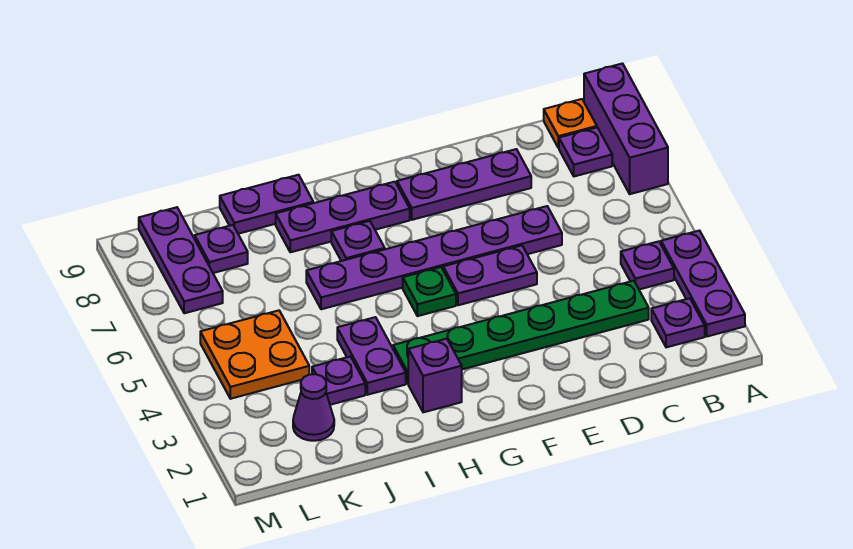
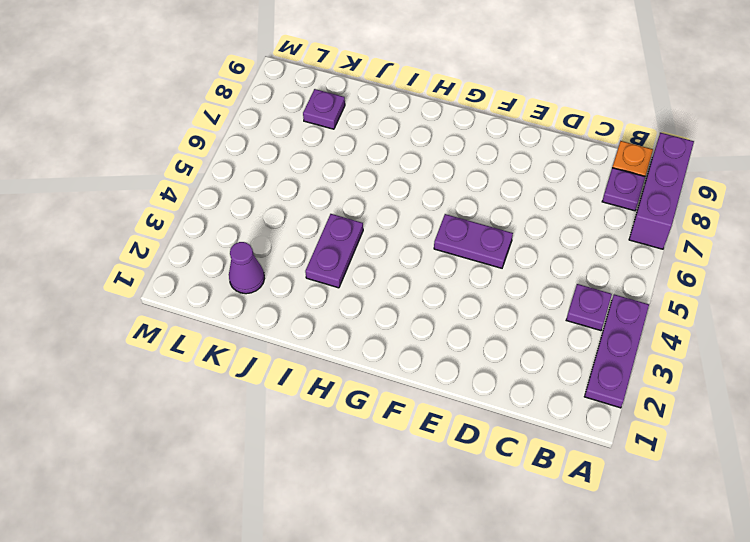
none -> purple 1x1 plate [651,298,705,347]
none -> green 1x6 plate [393,281,649,383]
none -> purple 1x6 plate [306,206,562,309]

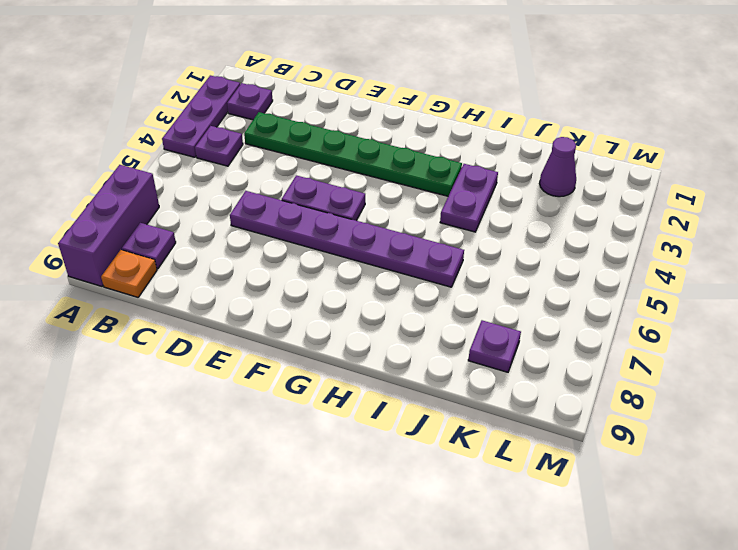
none -> purple 1x3 plate [397,149,531,220]
none -> green 1x1 plate [403,267,456,316]
none -> purple 1x3 plate [276,182,410,252]

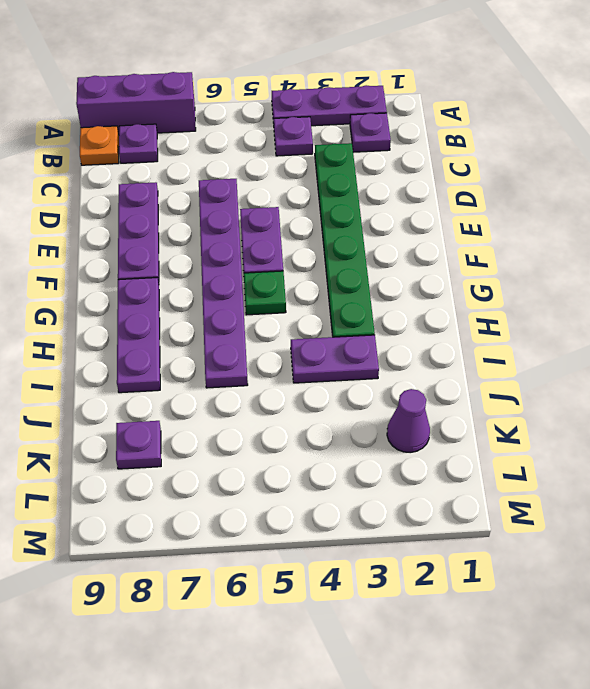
none -> purple 1x1 brick [408,339,462,412]
none -> purple 1x1 plate [331,221,385,261]
none -> purple 1x2 plate [220,175,313,234]

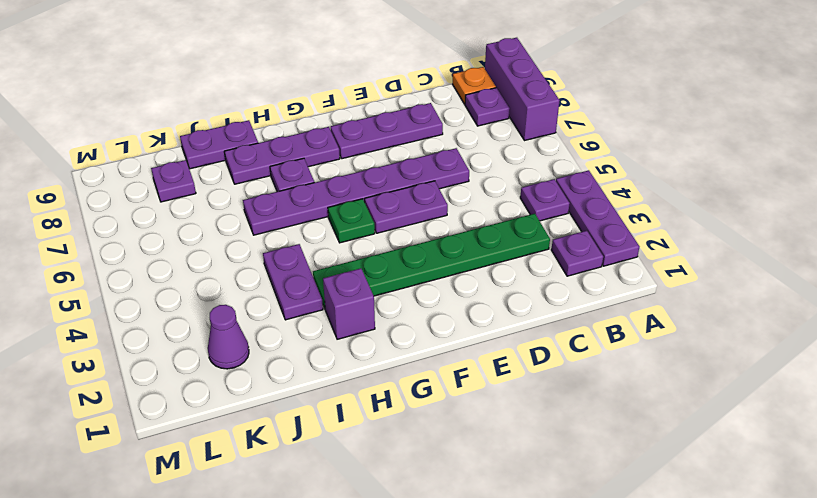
none -> purple 1x1 plate [312,356,365,405]
none -> orange 2x2 plate [200,310,309,399]
none -> purple 1x3 plate [139,207,223,313]

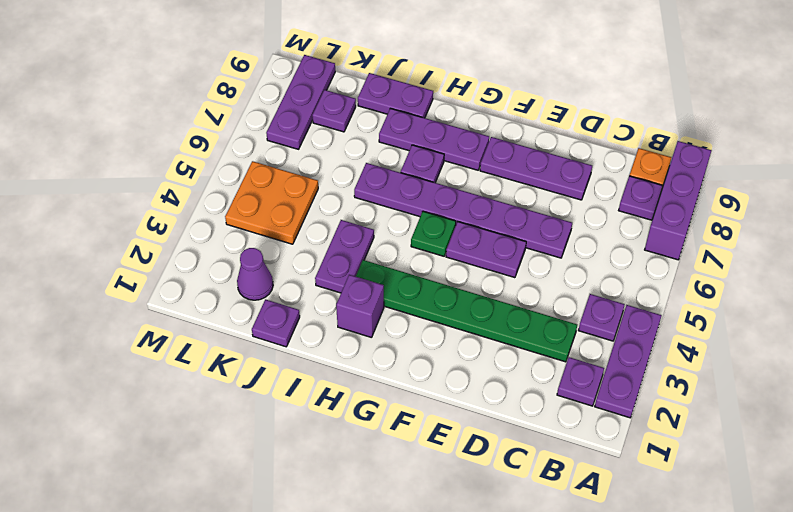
purple 1x1 plate [252,299,300,347] -> purple 1x1 plate moved to [312,356,365,405]

